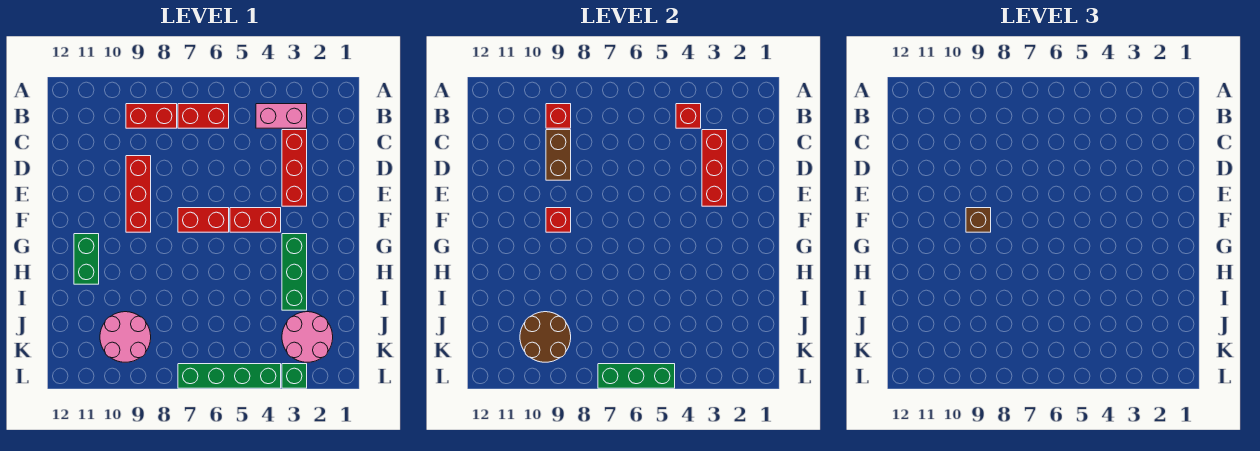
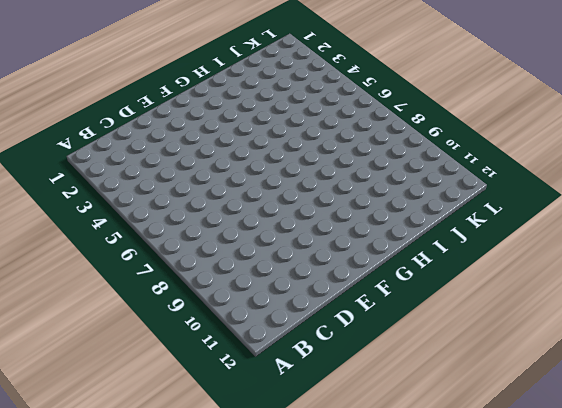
none -> pink 1x2 brick [256,104,307,128]
none -> red 1x2 brick [178,104,229,128]
none -> red 1x2 brick [126,104,177,128]

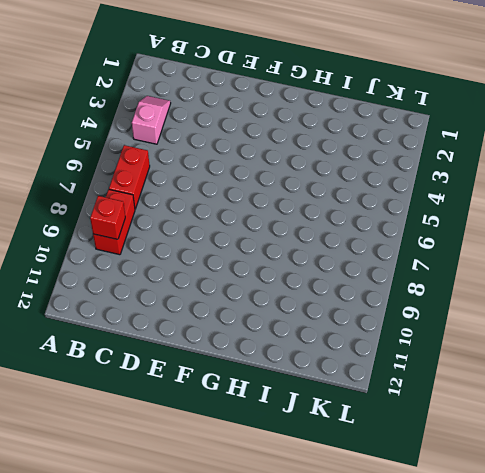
pink 1x2 slope [132,96,171,144] -> pink 1x2 brick [256,104,307,128]
none -> red 1x3 brick [282,130,307,206]
none -> red 1x3 brick [126,156,151,232]
none -> red 1x2 brick [230,208,281,232]

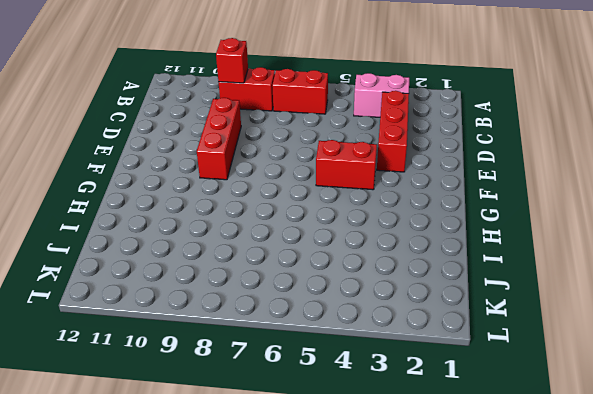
none -> red 1x2 brick [178,208,229,232]
none -> green 1x3 brick [282,234,307,310]
none -> green 1x2 brick [74,234,99,284]

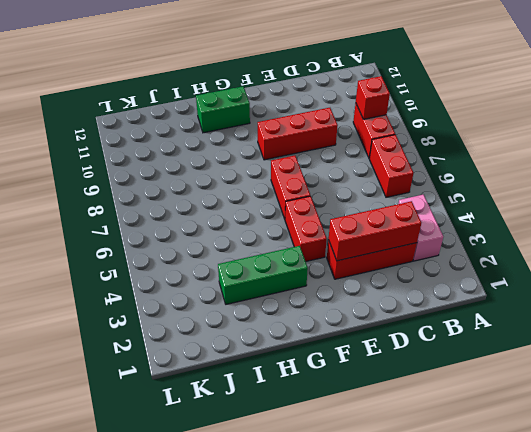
none -> pink 2x2 round brick [282,312,333,362]
none -> pink 2x2 round brick [100,312,151,362]
none -> green 1x1 brick [282,364,307,388]

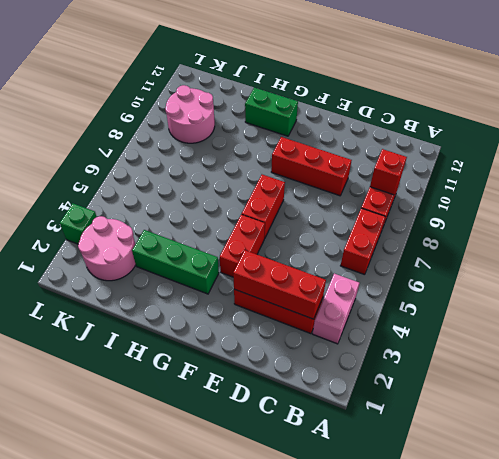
none -> green 1x4 brick [178,364,281,388]
none -> red 1x1 brick [676,104,701,128]
none -> brown 1x2 brick [546,130,571,180]

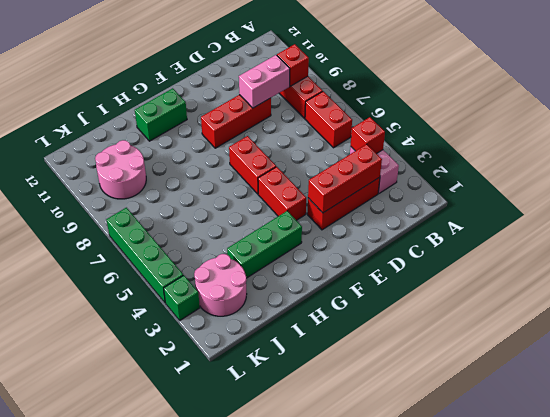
pink 1x2 brick [239,55,290,108] -> brown 1x2 brick [546,130,571,180]
none -> red 1x1 brick [546,208,571,232]
none -> brown 2x2 round brick [520,312,571,362]
none -> green 1x3 brick [598,364,675,388]

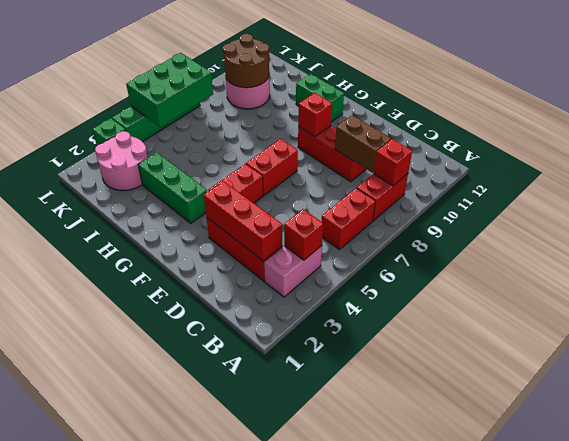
green 2x3 brick [126,53,213,127] -> green 1x3 brick [598,364,675,388]
none -> brown 1x1 brick [966,208,991,232]

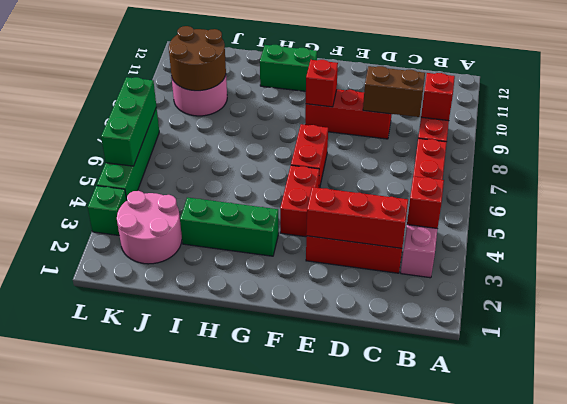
none -> brown 1x1 brick [966,208,991,232]

